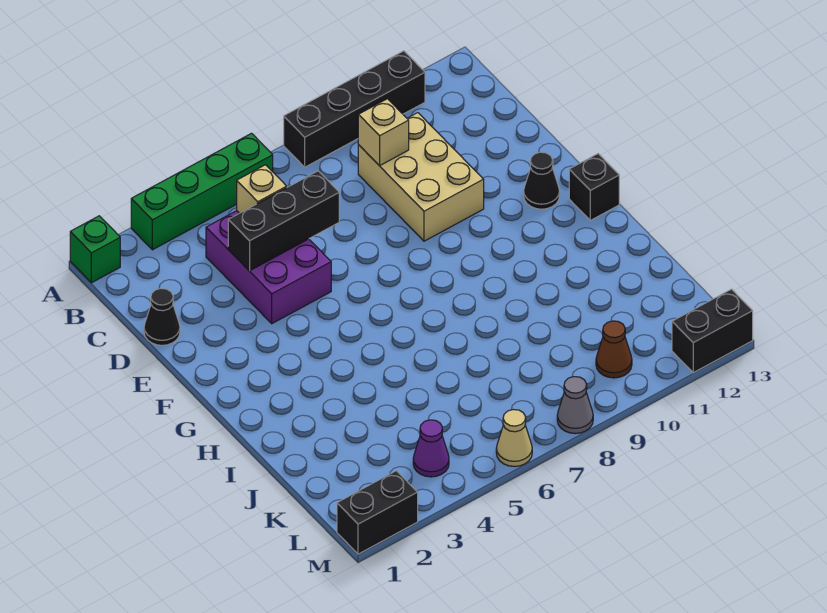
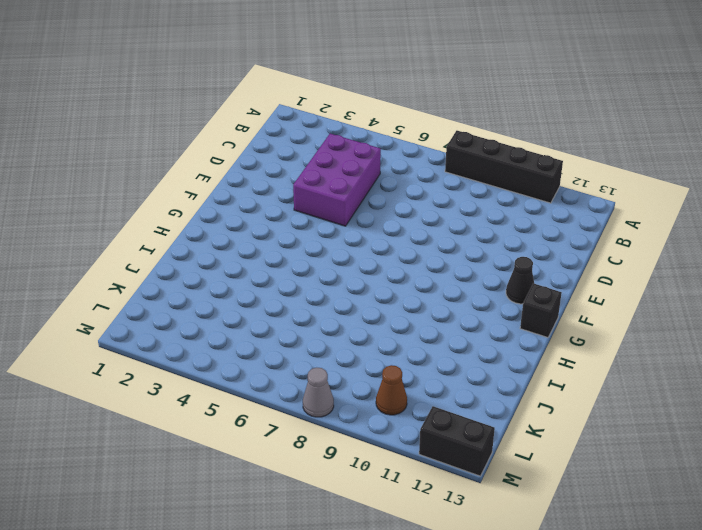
none -> green 1x1 brick [70,216,120,283]
none -> green 1x4 brick [131,133,273,250]
none -> tan 2x3 brick [358,113,484,241]

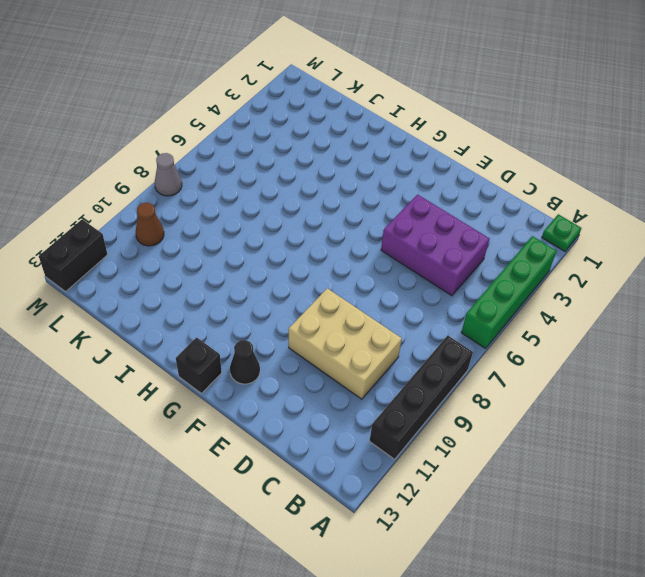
green 1x1 plate [542,214,581,251] -> green 1x1 brick [70,216,120,283]
none -> black 1x1 cone [144,289,180,345]
none -> purple 1x1 cone [413,420,449,477]
none -> black 1x2 brick [337,471,418,554]

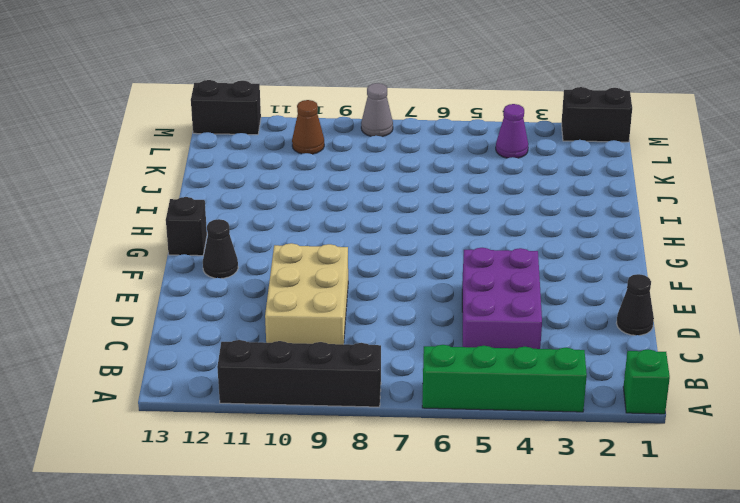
none -> tan 1x1 cone [496,410,532,467]
none -> tan 1x1 brick [237,165,287,213]
none -> tan 1x1 brick [358,99,409,166]

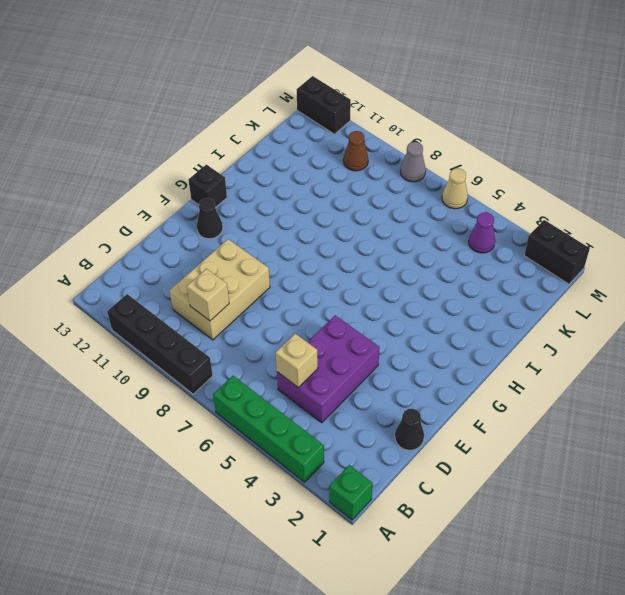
none -> black 1x3 brick [228,171,339,271]

